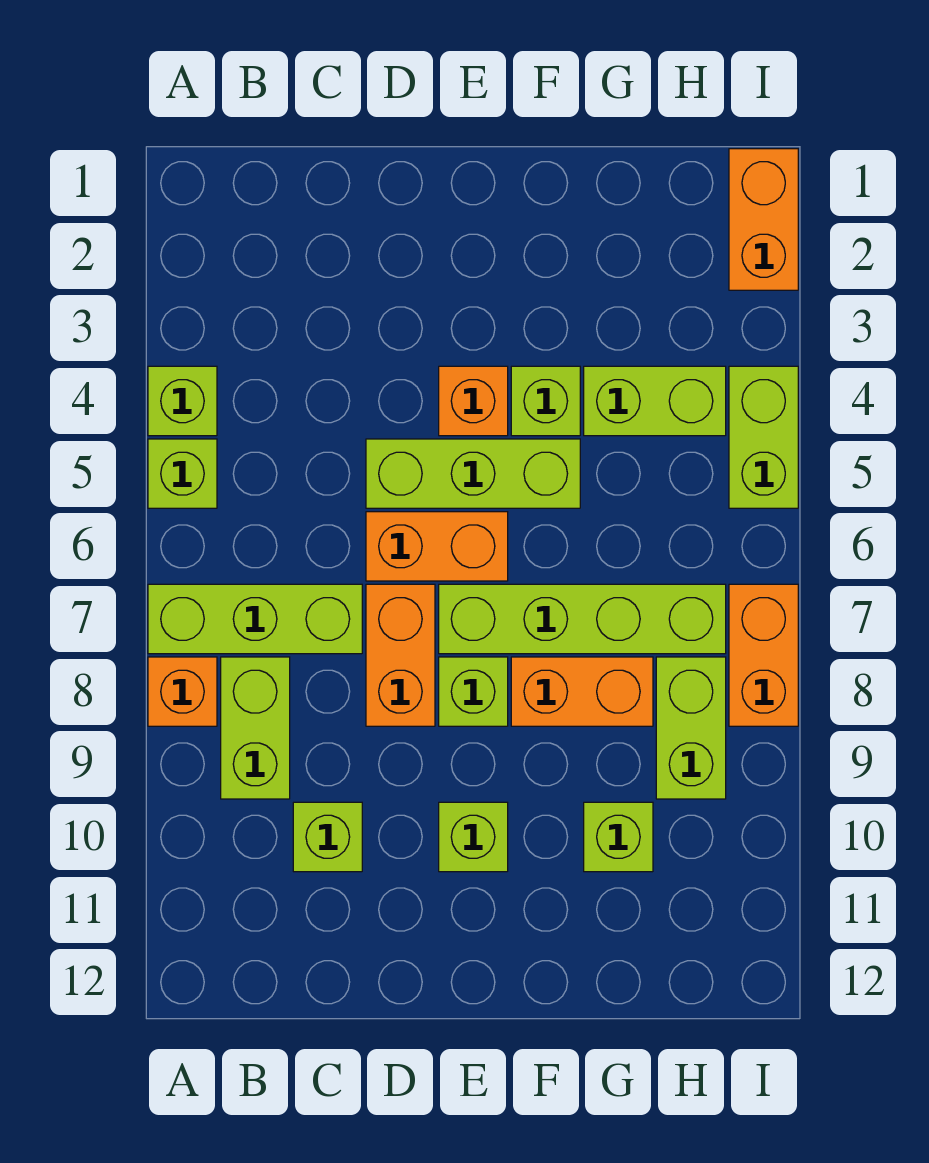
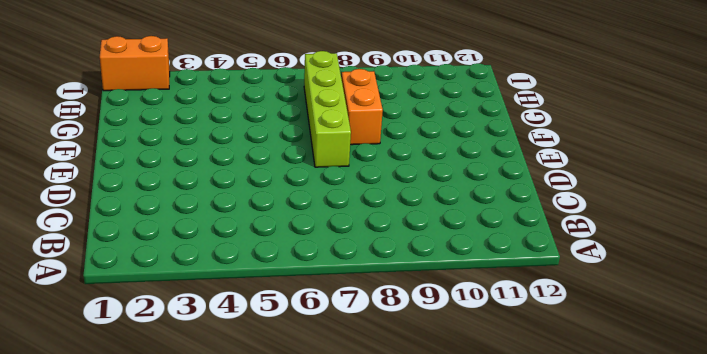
none -> lime 1x1 brick [148,366,217,436]
none -> lime 1x1 brick [148,439,217,508]
none -> lime 1x3 brick [148,584,362,654]

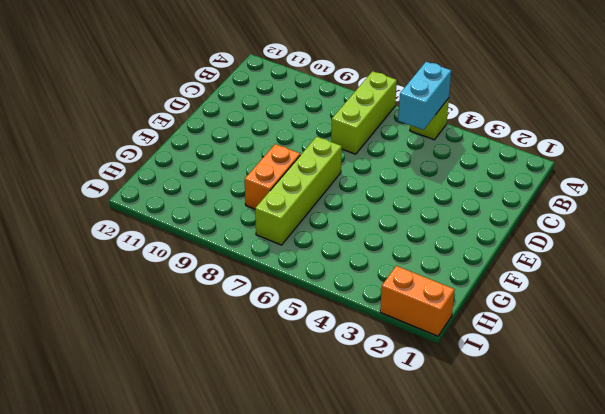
cyan 1x2 brick [398,62,451,130] -> none
none -> lime 1x1 brick [148,366,217,436]
none -> orange 1x1 brick [148,657,217,726]
none -> lime 1x2 brick [221,657,290,799]

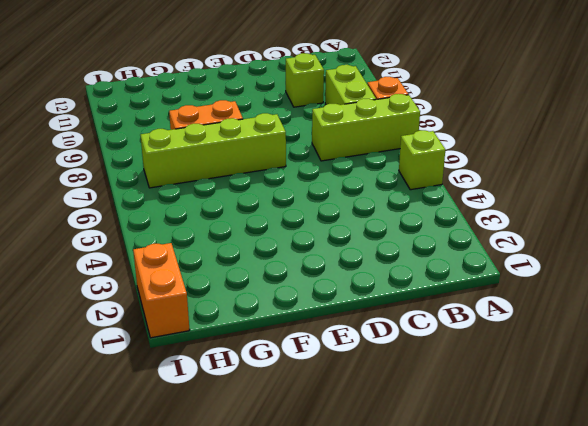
none -> lime 1x1 brick [148,366,217,436]
none -> lime 1x3 brick [366,439,580,508]
none -> orange 1x2 brick [366,512,508,581]

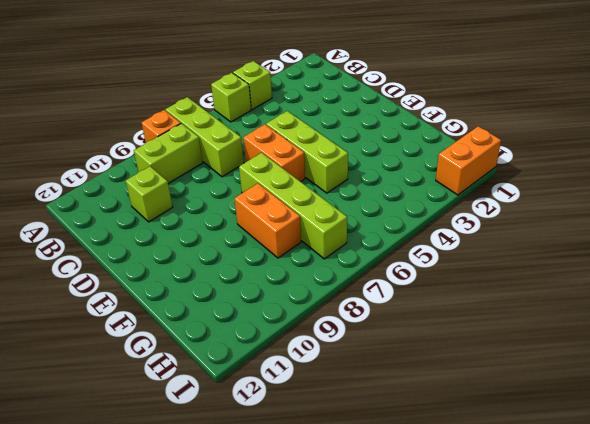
none -> orange 1x2 brick [366,584,435,726]
none -> orange 1x1 brick [439,366,508,436]
none -> lime 1x1 brick [439,657,508,726]

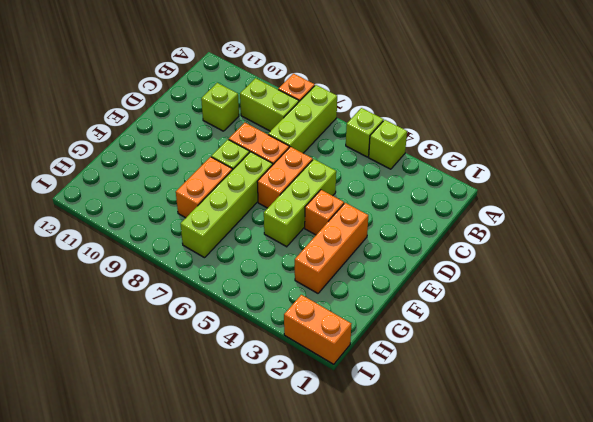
orange 1x3 brick [295,203,368,293] -> none
none -> lime 1x1 brick [439,802,508,872]
none -> lime 1x1 brick [511,366,580,436]
none -> lime 1x2 brick [584,366,726,436]

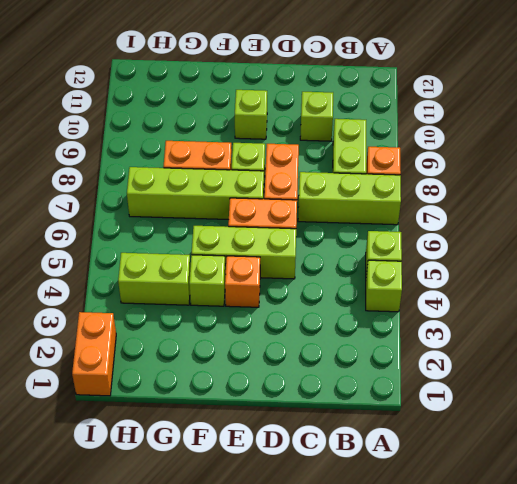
none -> lime 1x1 brick [584,802,653,872]
none -> lime 1x2 brick [656,657,726,799]
none -> lime 1x2 brick [729,366,798,508]

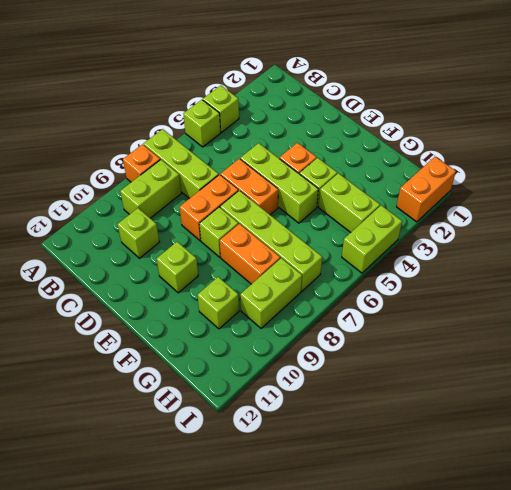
none -> orange 1x2 brick [729,584,798,726]

